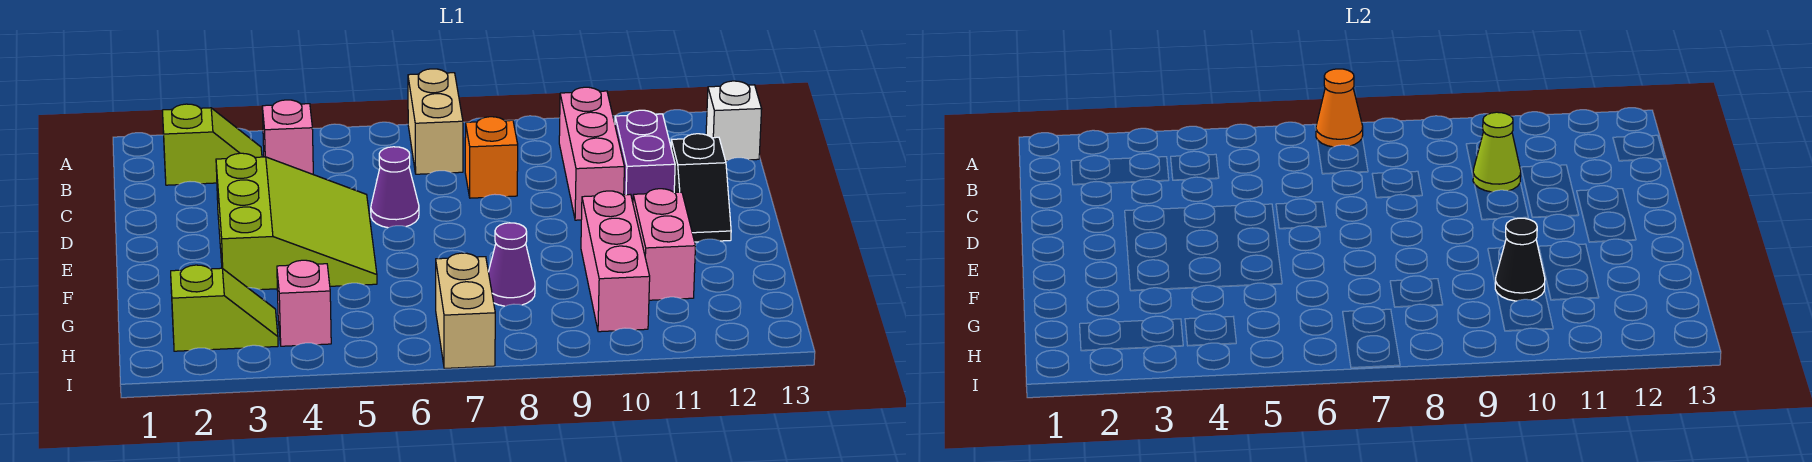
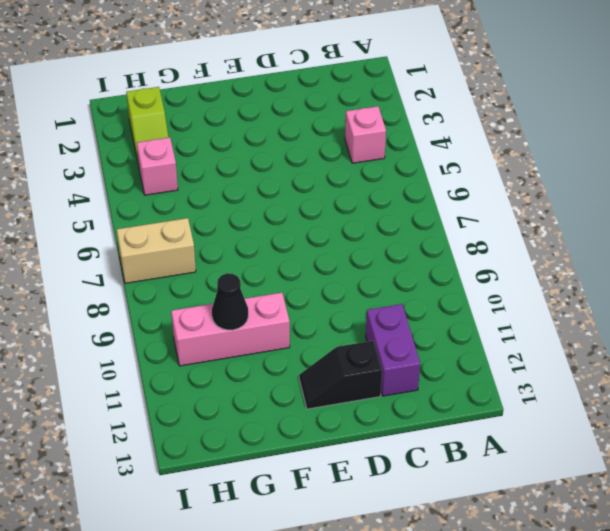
purple 1x2 brick [366,304,420,396] -> purple 1x2 brick turned to [615,110,675,202]
none -> tan 1x2 brick [408,69,463,174]
none -> lime 1x2 slope [162,104,262,185]
none -> pink 1x3 brick [559,87,624,220]

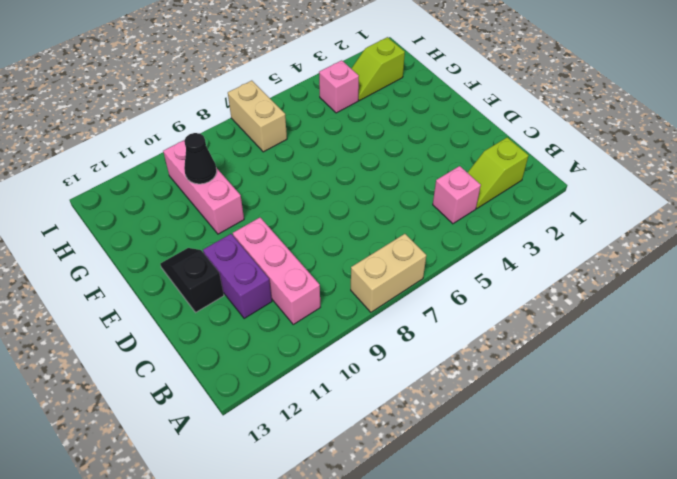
tan 1x2 brick [351,234,426,312] -> tan 1x2 brick turned to [408,69,463,174]
none -> white 1x1 brick [706,81,762,161]
none -> orange 1x1 brick [465,117,518,198]
none -> lime 3x3 slope [216,153,377,290]

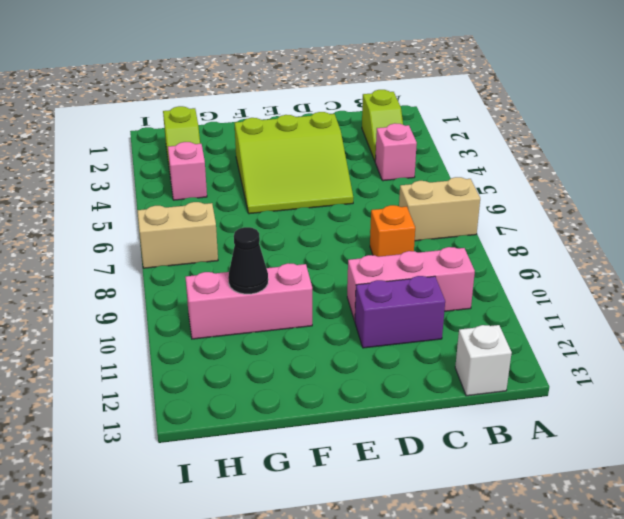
none -> purple 1x1 cone [371,147,419,228]
none -> black 1x2 slope [671,134,731,242]
none -> pink 1x2 brick [633,189,695,300]

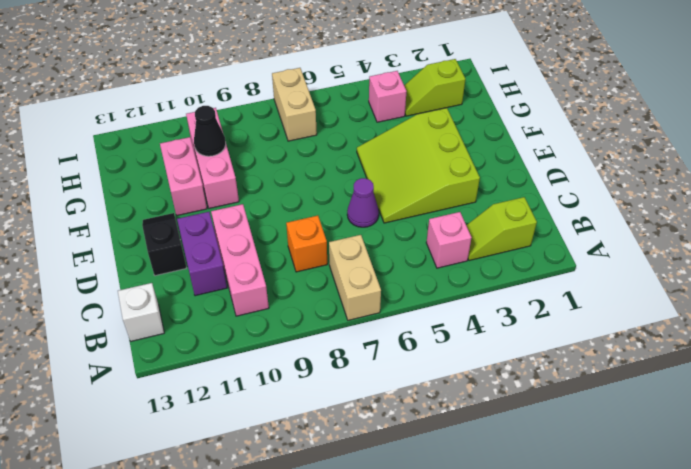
none -> purple 1x1 cone [489,223,535,306]
none -> orange 1x1 cone [1316,69,1363,147]
none -> lime 1x1 cone [1473,112,1521,192]

